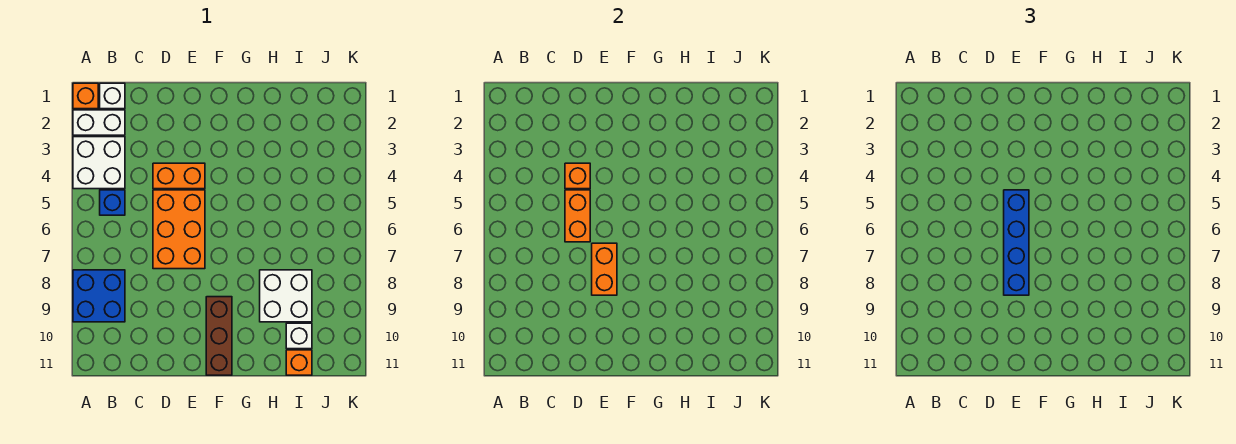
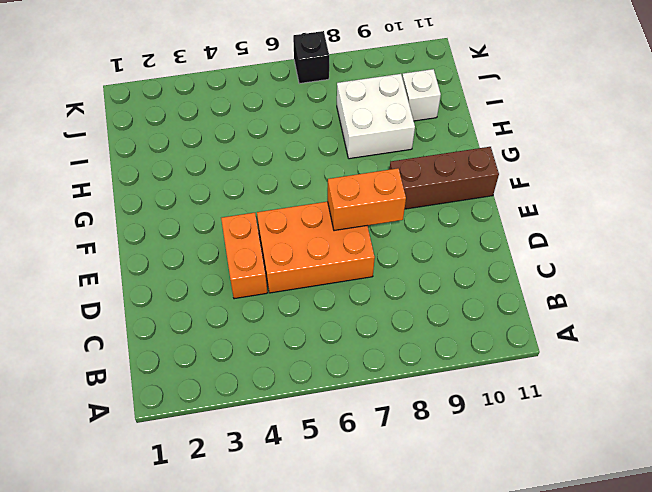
black 1x1 brick [293,31,329,84] -> none
none -> orange 1x1 brick [73,83,98,109]
none -> white 1x2 brick [73,110,125,135]
none -> white 2x2 brick [73,137,125,189]

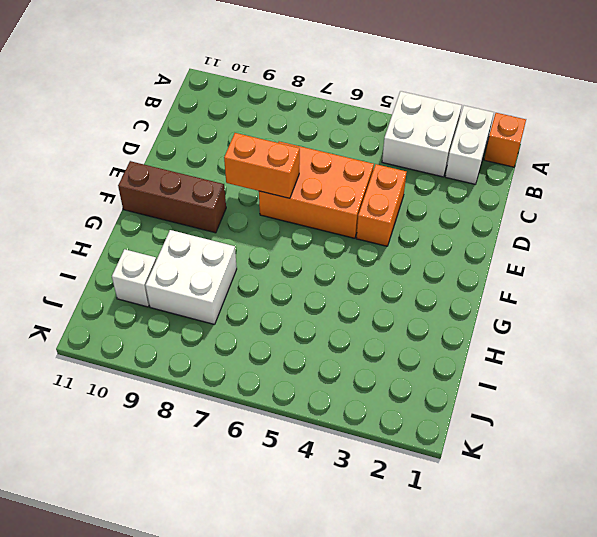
none -> blue 2x2 brick [73,270,125,322]
none -> white 1x1 brick [100,83,125,109]
none -> blue 1x1 brick [100,190,125,215]

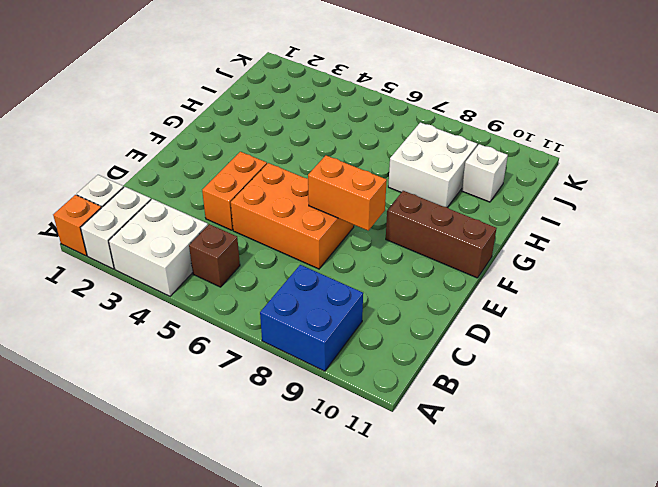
brown 1x1 brick [189,224,240,287] -> blue 1x1 brick [100,190,125,215]
none -> orange 1x1 brick [286,350,312,375]
none -> orange 1x1 brick [565,163,590,189]
none -> orange 1x2 brick [565,190,590,242]

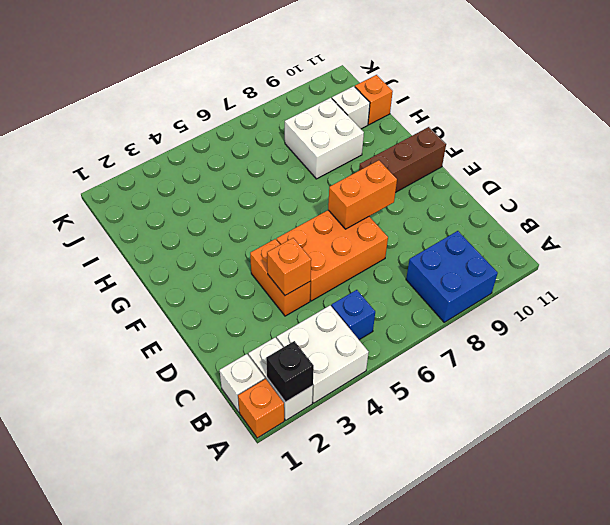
black 1x1 brick [266,341,314,402] -> none
none -> orange 1x2 brick [565,190,590,242]
none -> blue 1x4 brick [1004,190,1029,295]

